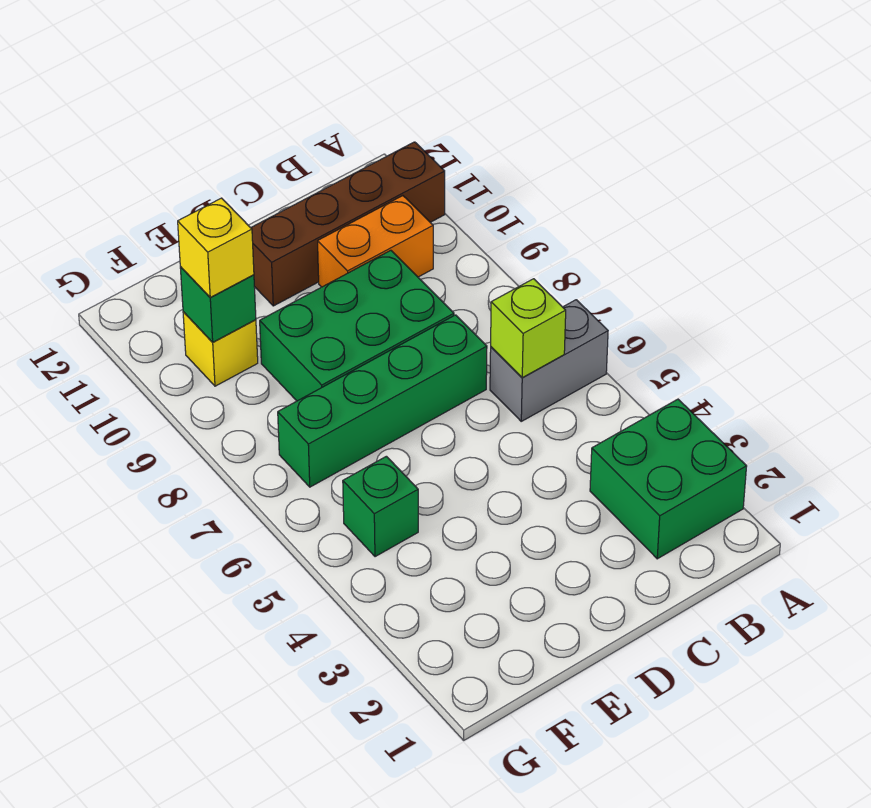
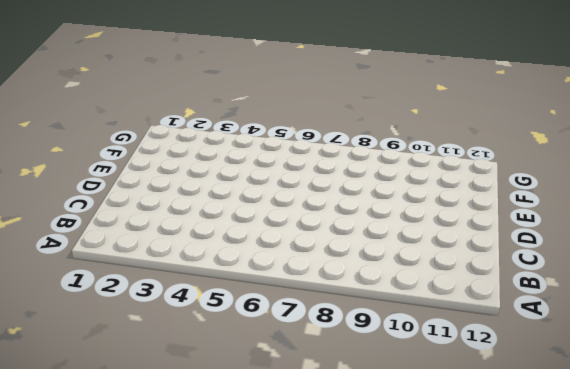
none -> green 2x2 brick [590,399,747,559]
none -> grey 1x2 brick [490,300,608,421]

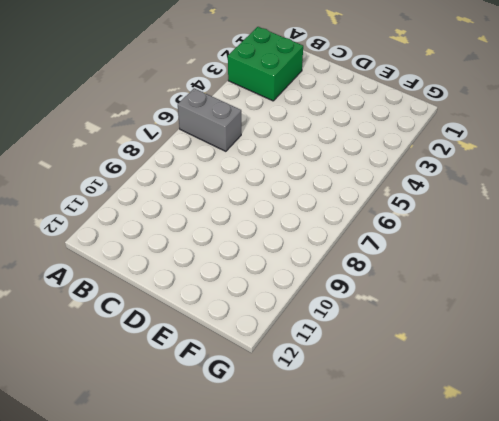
none -> brown 1x4 brick [251,142,445,306]
none -> orange 1x2 brick [318,196,433,287]

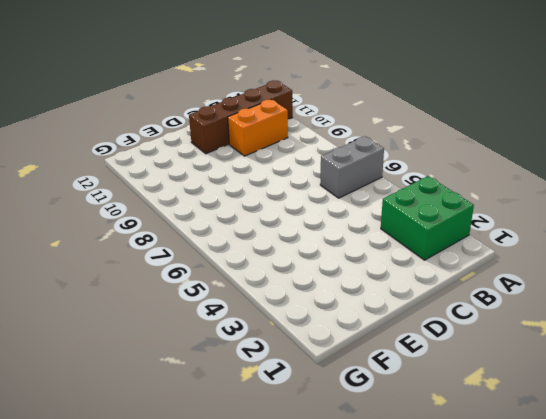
none -> green 1x4 brick [278,315,487,487]
none -> green 2x3 brick [260,250,454,401]

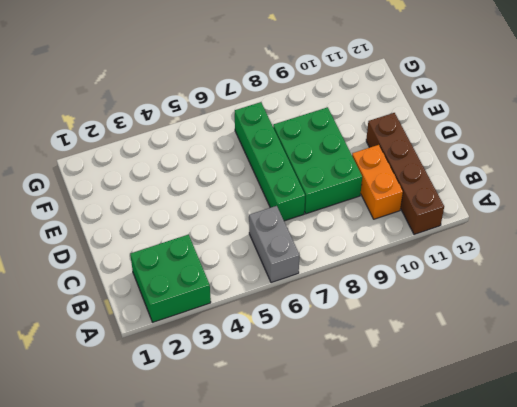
none -> green 1x1 brick [343,456,418,557]
none -> yellow 1x1 brick [183,312,258,386]

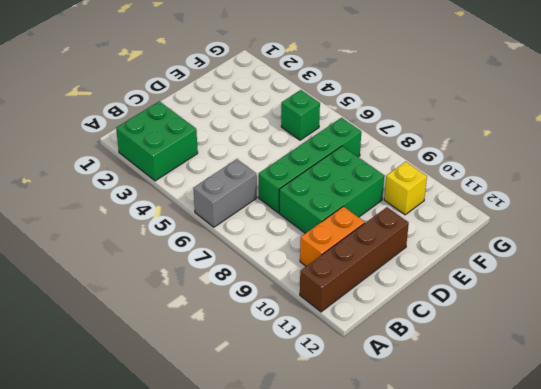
none -> lime 1x1 brick [491,279,566,378]
none -> green 1x1 brick [180,267,256,342]

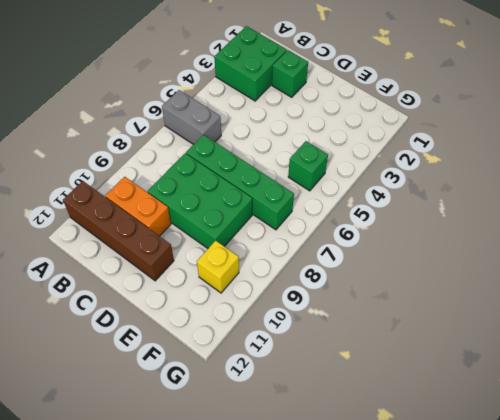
green 1x1 brick [272,50,308,97] -> green 1x1 brick moved to [180,267,256,342]
none -> lime 1x1 brick [491,279,566,378]
none -> yellow 1x1 brick [178,198,254,297]

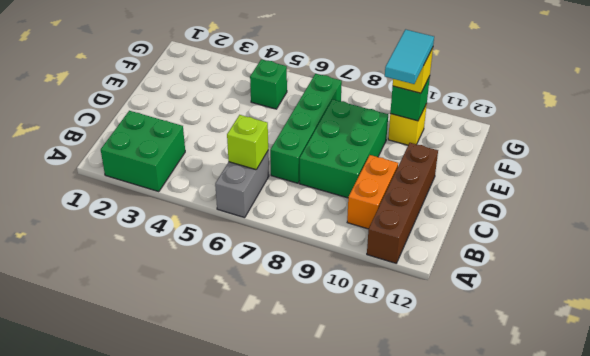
cyan 1x2 tile [385,29,434,84] -> none

